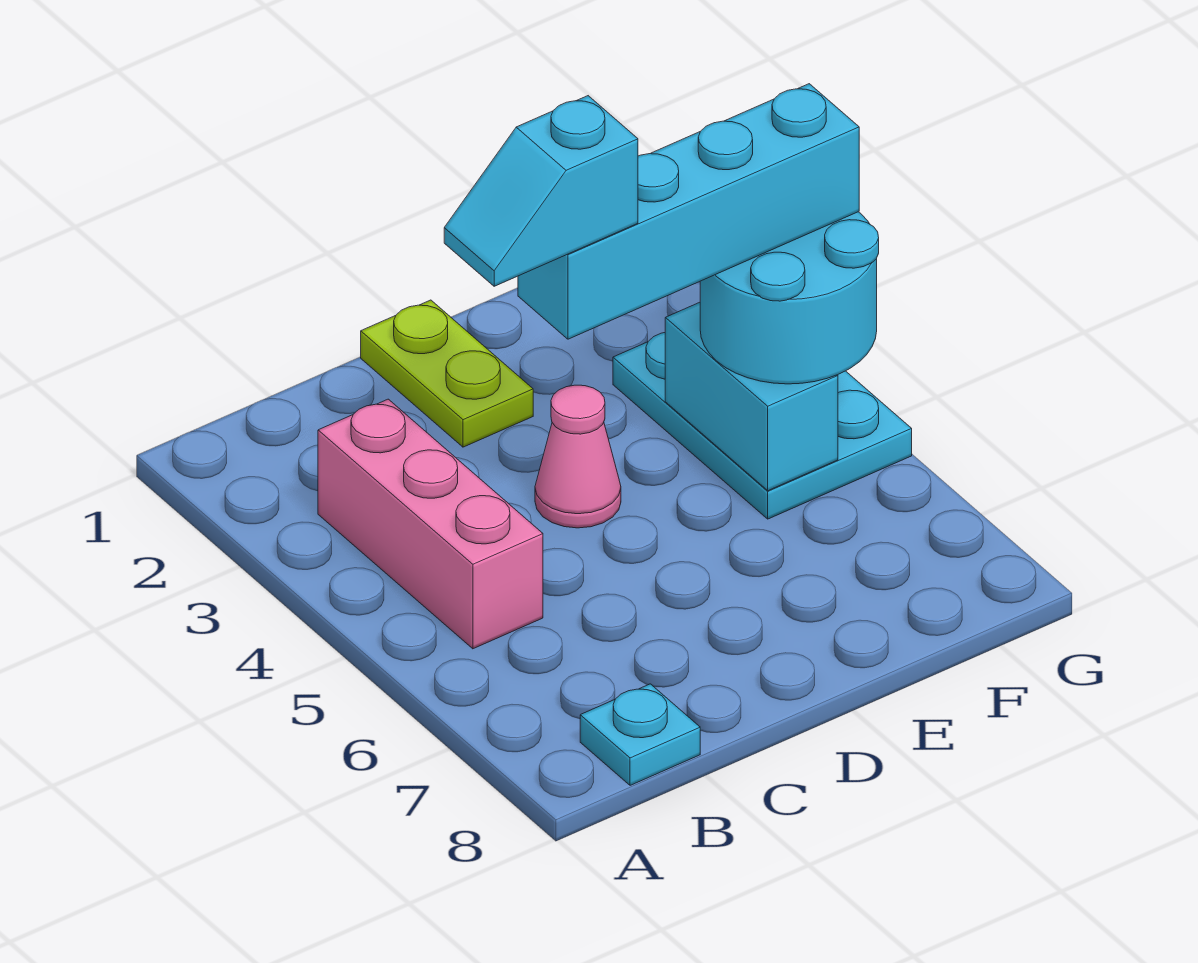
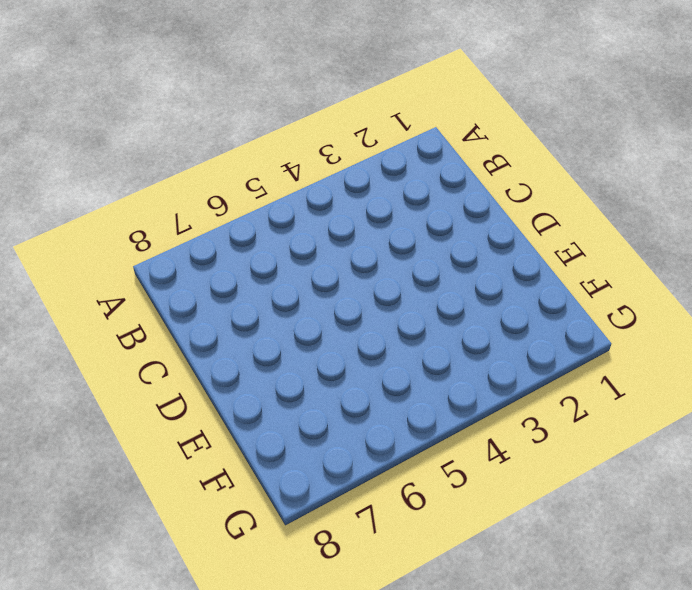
none -> pink 1x3 brick [318,399,543,649]
none -> cyan 1x1 plate [580,684,700,785]

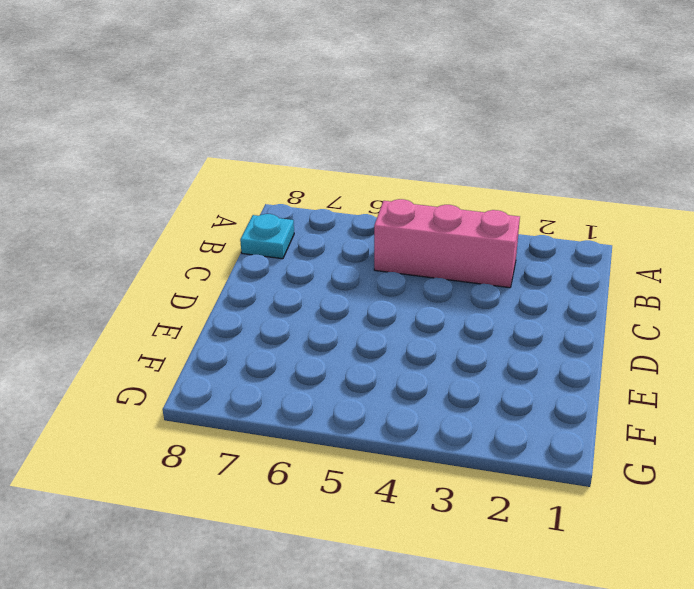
none -> lime 1x2 plate [361,300,533,447]
none -> pink 1x1 cone [535,385,621,528]

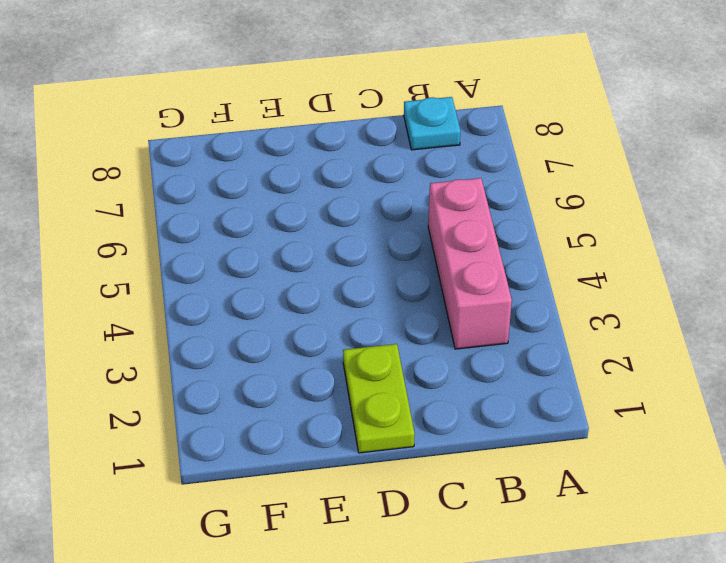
none -> pink 1x1 cone [535,385,621,528]
none -> cyan 2x3 plate [613,333,912,519]

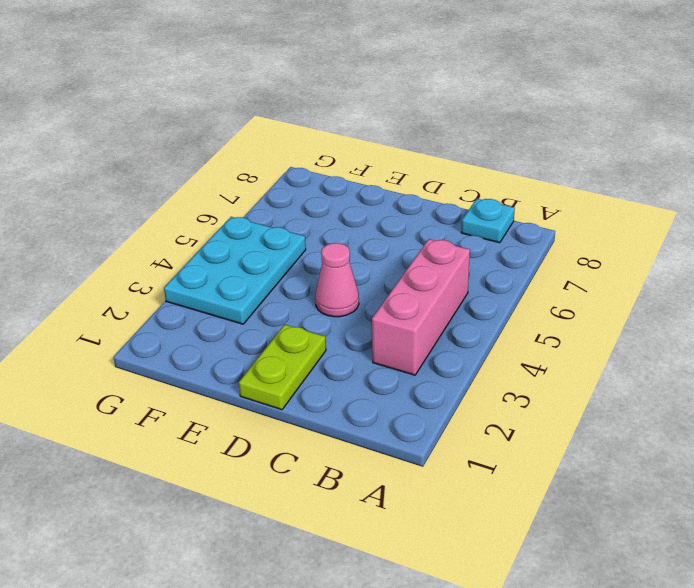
none -> cyan 1x2 brick [665,302,838,491]
none -> cyan 2x2 round brick [700,212,879,384]

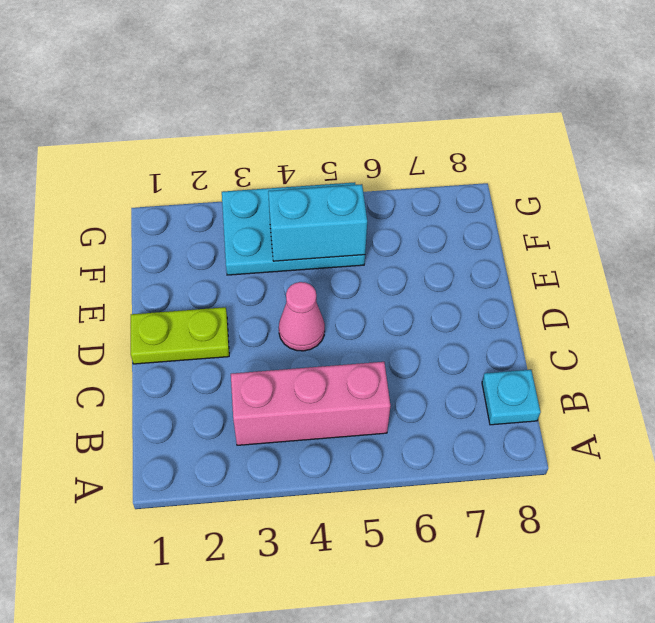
none -> cyan 2x2 round brick [700,212,879,384]
none -> cyan 1x4 brick [518,84,859,339]

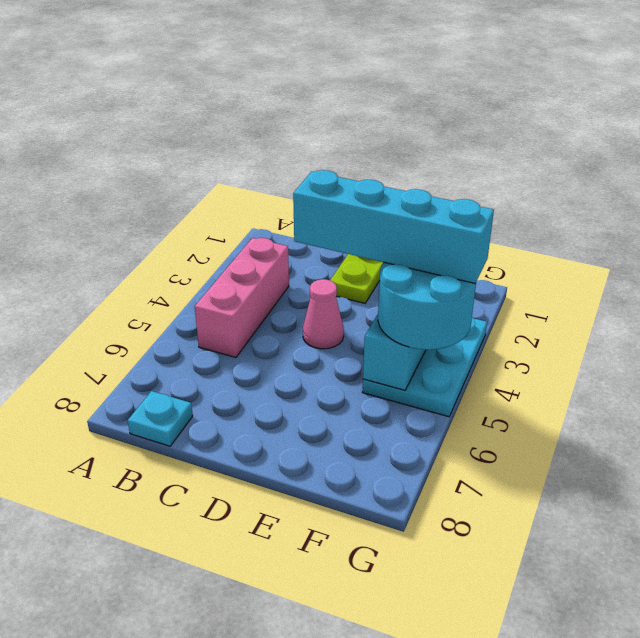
none -> cyan 1x2 slope [444,96,638,286]

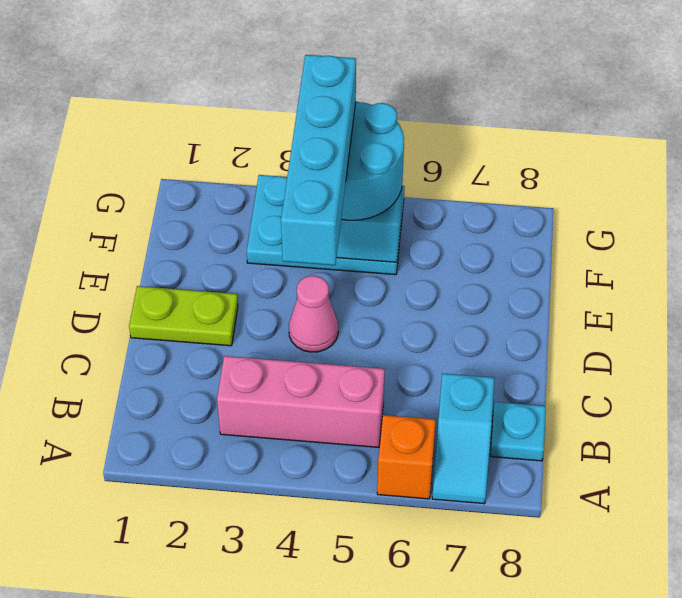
orange 1x1 brick [377,415,436,499] -> none
cyan 1x2 slope [432,373,494,504] -> cyan 1x2 slope moved to [444,96,638,286]

